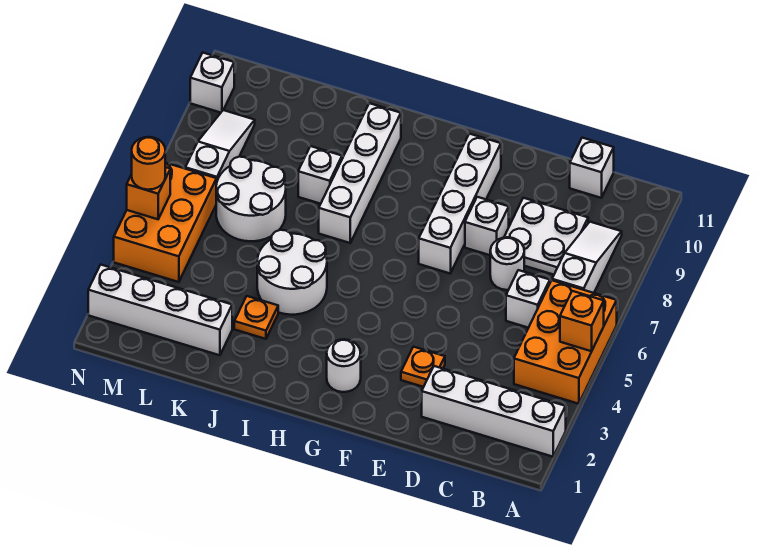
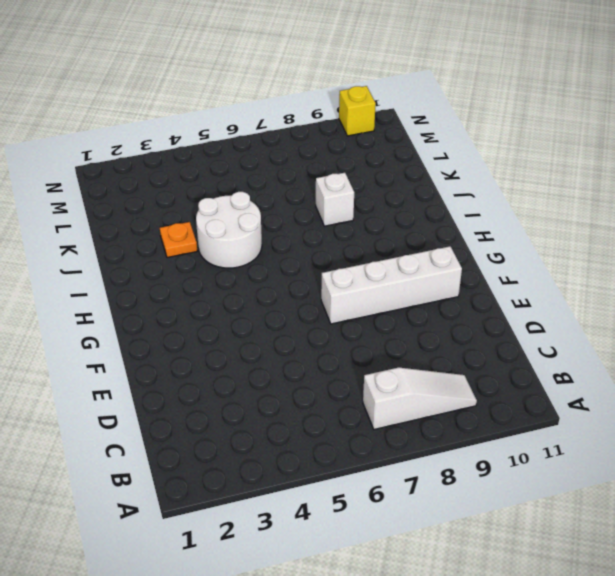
yellow 1x1 brick [339,86,376,136] -> white 1x1 brick [190,53,234,113]
none -> white 1x4 brick [422,366,566,457]
none -> orange 2x3 brick [514,280,617,404]
none -> white 1x1 brick [506,270,550,328]

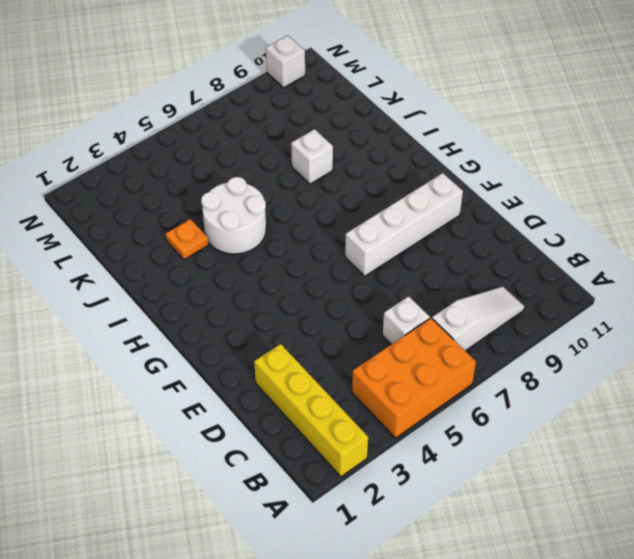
yellow 1x4 brick [254,344,368,477] -> white 1x4 brick [422,366,566,457]
none -> white 2x2 plate [504,198,588,275]
none -> white 1x1 brick [570,138,614,198]
none -> white 1x1 round brick [490,237,524,290]

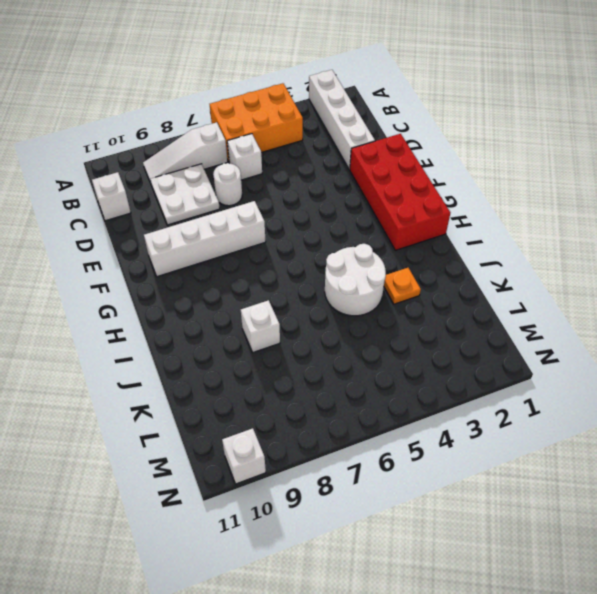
red 2x4 brick [349,134,450,250] -> white 1x1 round brick [327,339,361,392]
none -> orange 1x1 plate [401,347,445,387]
none -> white 1x1 brick [465,197,509,255]
none -> white 1x4 brick [319,103,401,243]

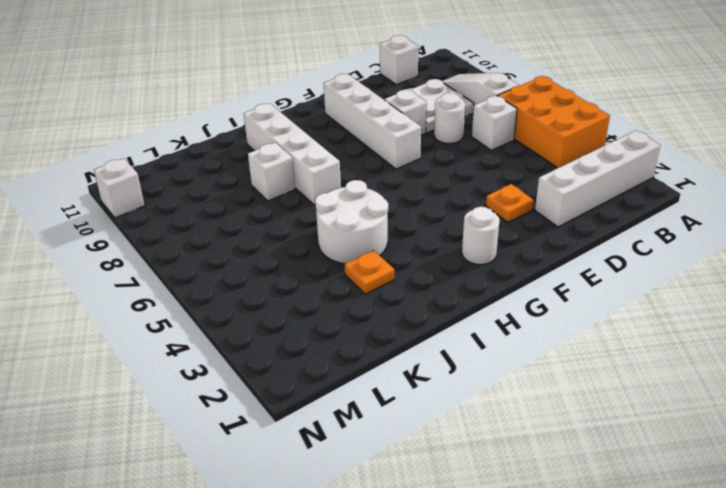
none -> white 1x4 brick [88,265,232,355]
none -> white 2x2 round brick [216,157,286,241]
none -> orange 2x3 brick [114,163,217,282]

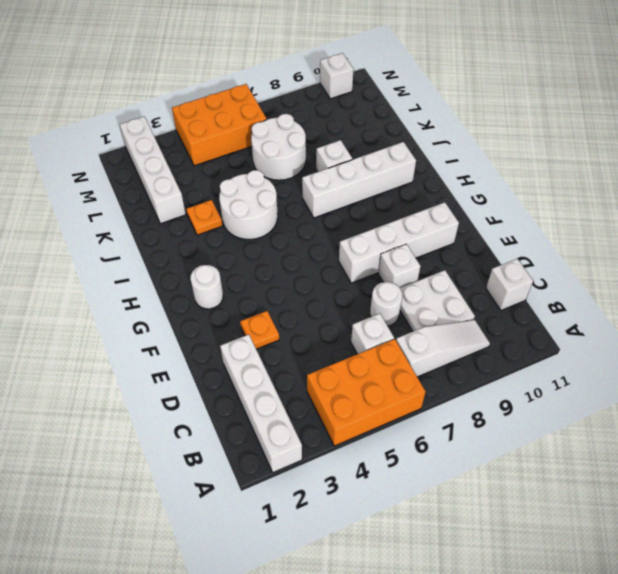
none -> white 1x3 slope [185,110,255,181]
none -> orange 1x1 brick [560,291,604,351]
none -> orange 1x1 brick [127,167,170,219]

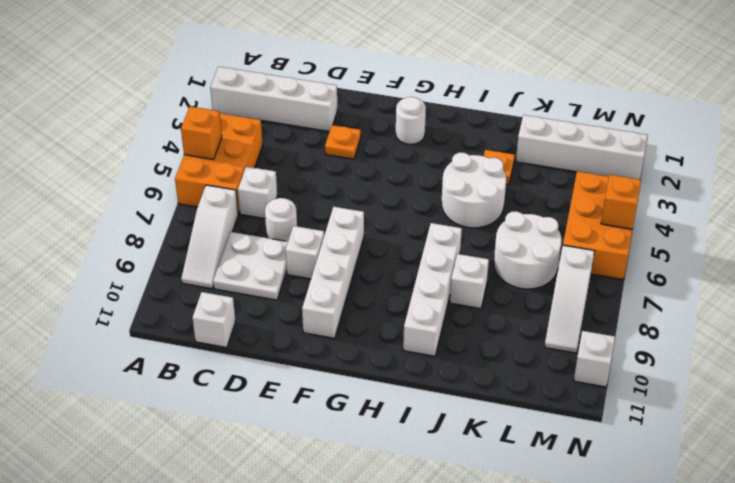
none -> orange 1x1 round brick [132,137,165,190]

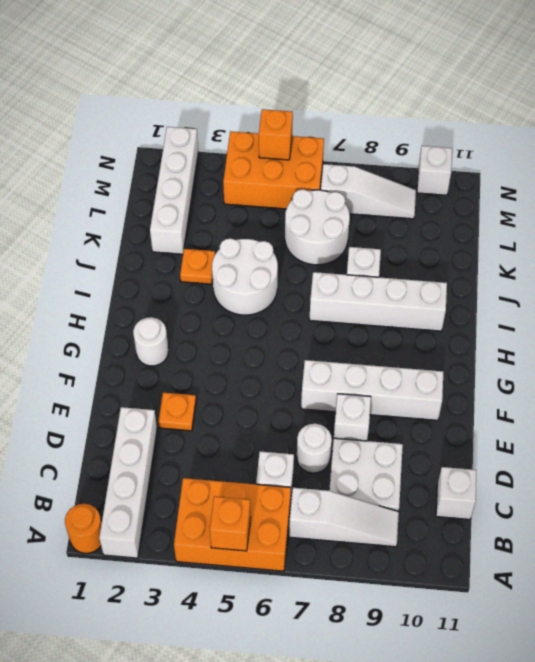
orange 1x1 round brick [65,504,102,553] -> orange 1x1 round brick moved to [132,137,165,190]

